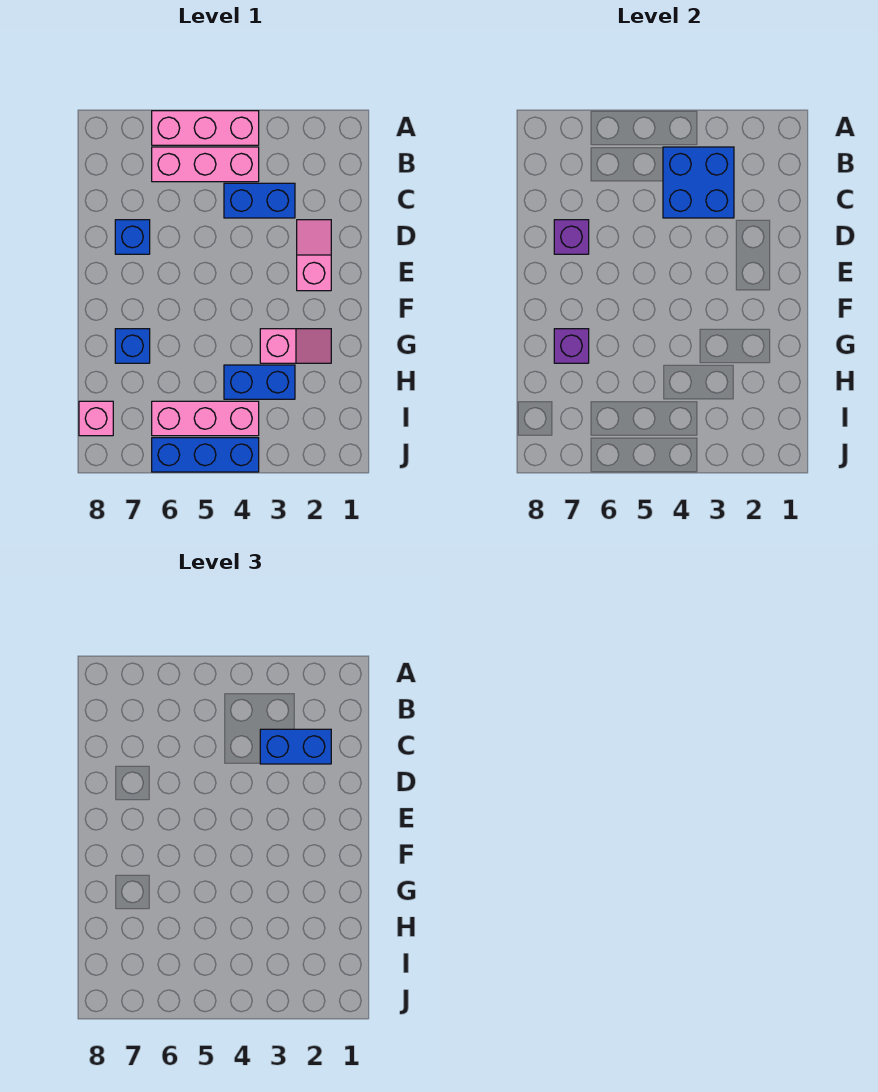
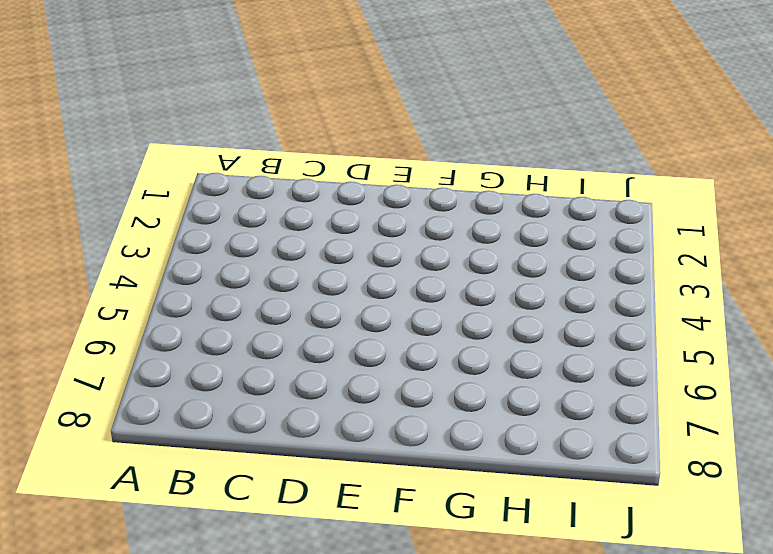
none -> pink 1x3 brick [152,111,259,145]
none -> pink 1x3 brick [152,147,259,182]
none -> blue 1x2 brick [224,183,295,218]

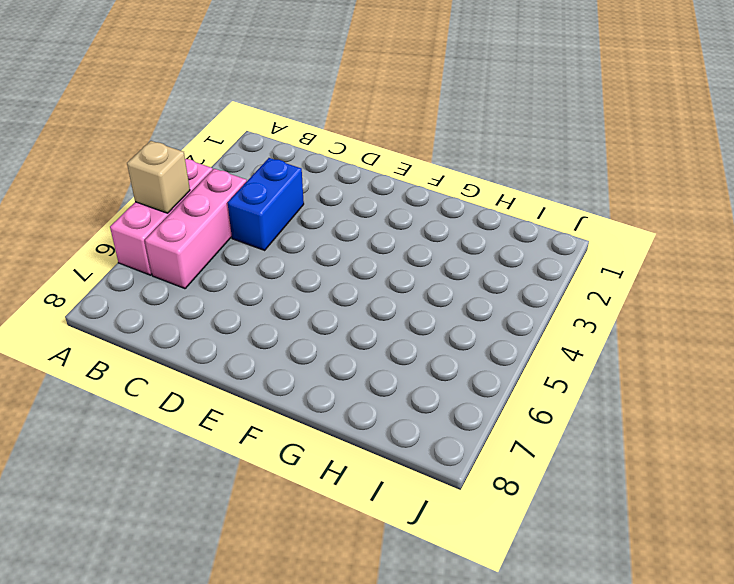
tan 1x1 brick [127,141,190,213] -> none
none -> pink 1x2 slope [297,220,331,291]
none -> blue 1x1 brick [115,220,150,254]
none -> pink 1x2 slope [260,329,331,363]

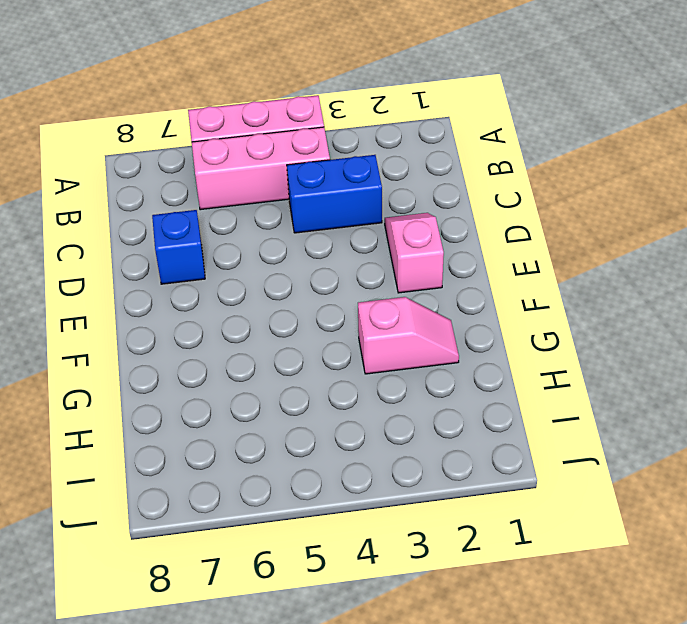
none -> blue 1x1 brick [115,329,150,363]
none -> blue 1x2 brick [224,365,295,399]
none -> pink 1x3 brick [152,401,259,436]

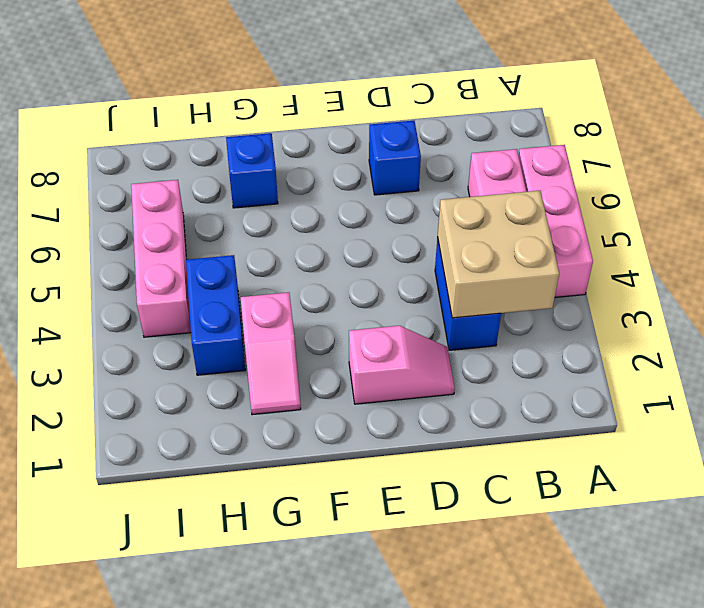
tan 2x2 brick [438,191,559,318] -> blue 2x2 brick [663,147,734,218]
none -> pink 1x1 brick [79,401,113,436]
none -> blue 1x3 brick [152,438,259,472]
none -> purple 1x1 brick [554,220,589,254]

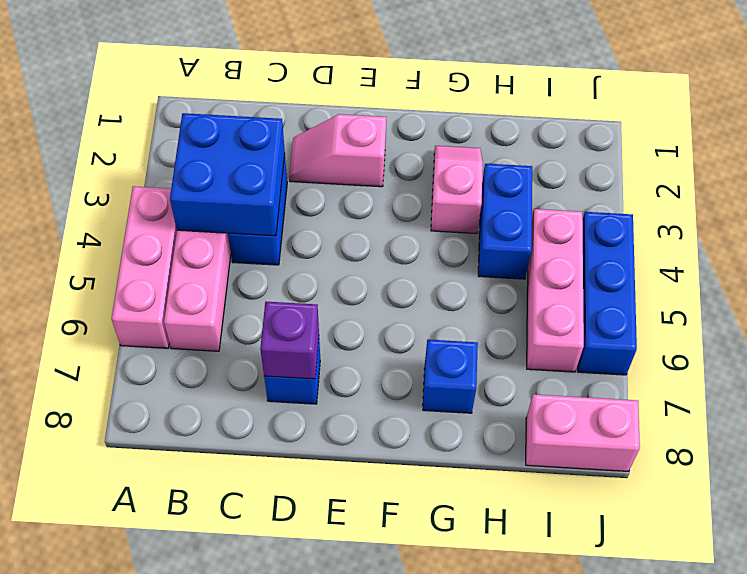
pink 1x2 brick [526,394,640,471] -> pink 1x1 brick [79,401,113,436]
none -> purple 1x1 brick [554,329,589,363]
none -> blue 1x2 brick [260,729,331,764]

